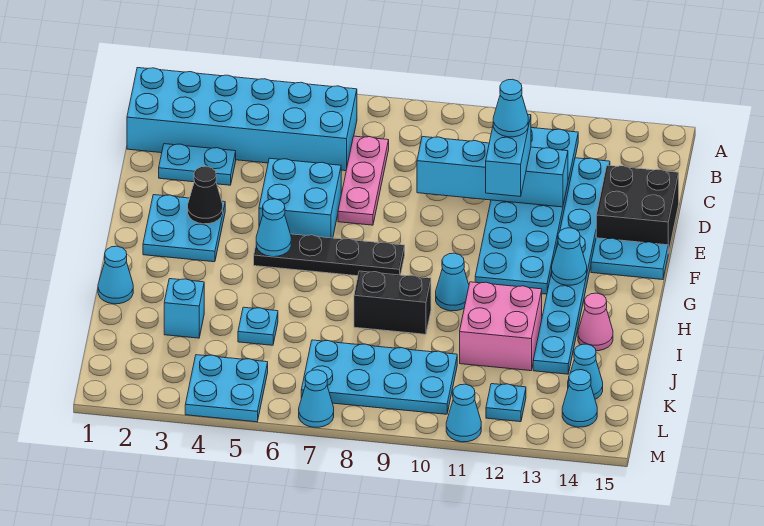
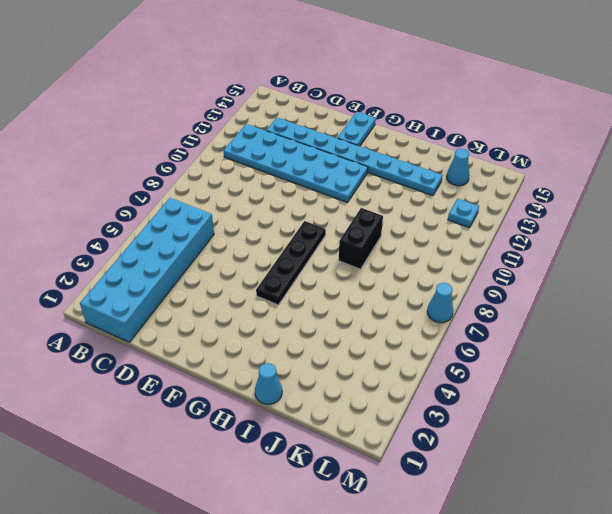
none -> pink 1x3 plate [338,136,389,225]
none -> cyan 1x2 plate [159,144,236,185]
none -> black 2x2 brick [596,165,679,253]
none -> cyan 2x2 brick [259,158,341,238]

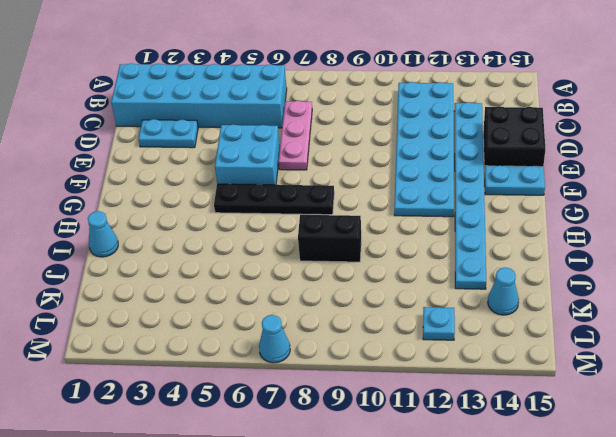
none -> cyan 2x2 plate [143,195,225,262]
none -> cyan 1x1 cone [436,253,469,311]
none -> pink 2x2 brick [460,282,542,371]
none -> pink 1x1 cone [578,293,613,351]

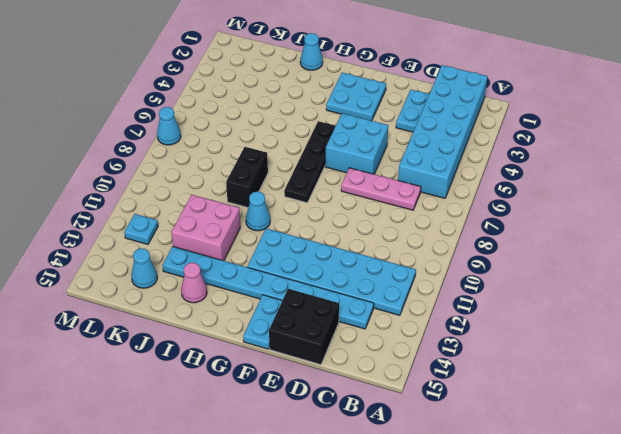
none -> cyan 1x1 brick [164,279,204,338]
none -> cyan 1x1 plate [238,307,278,345]
none -> cyan 2x4 plate [301,340,457,414]
none -> cyan 2x2 plate [185,355,268,422]

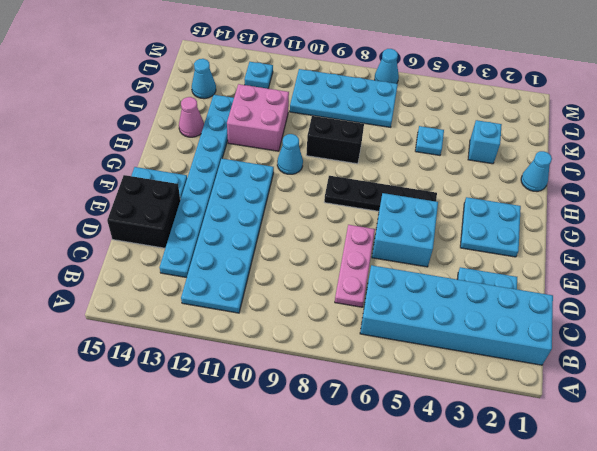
none -> cyan 2x2 plate [185,355,268,422]
none -> cyan 1x1 cone [562,370,597,427]
none -> cyan 1x1 cone [446,384,481,442]
none -> cyan 1x4 brick [417,137,568,207]

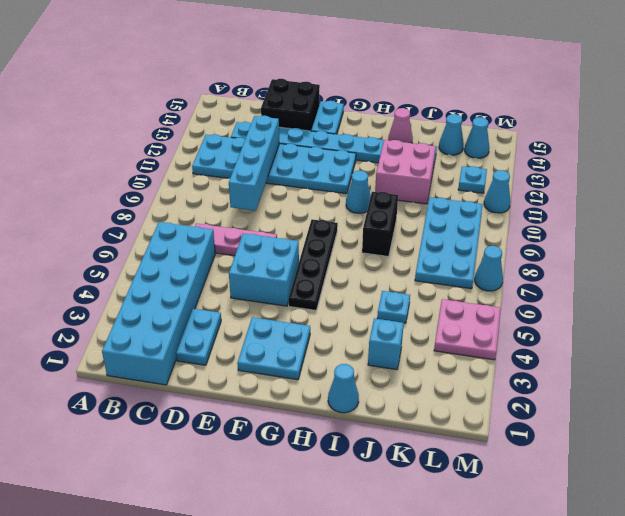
pink 2x2 plate [434,299,501,360] -> cyan 2x2 plate [185,355,268,422]
none -> black 1x1 cone [188,166,223,224]
none -> cyan 1x1 cone [256,199,291,257]
none -> cyan 1x1 cone [552,228,587,285]
none -> cyan 1x2 brick [486,115,531,197]

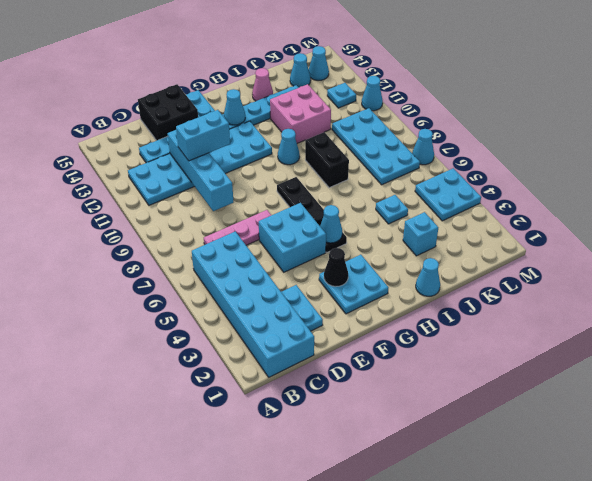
none -> cyan 1x1 cone [493,79,528,137]

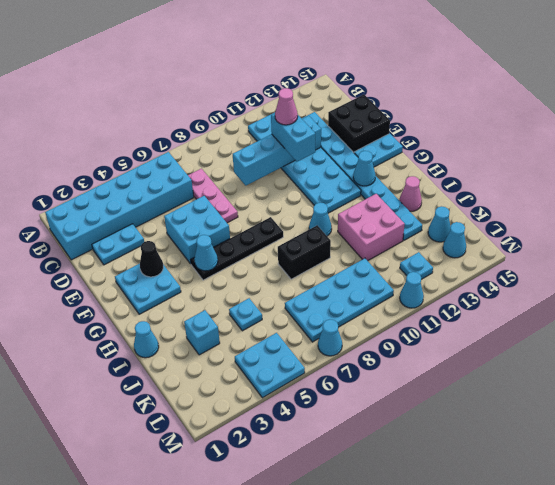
pink 1x1 cone [275,88,298,125] -> cyan 1x1 cone [493,79,528,137]

